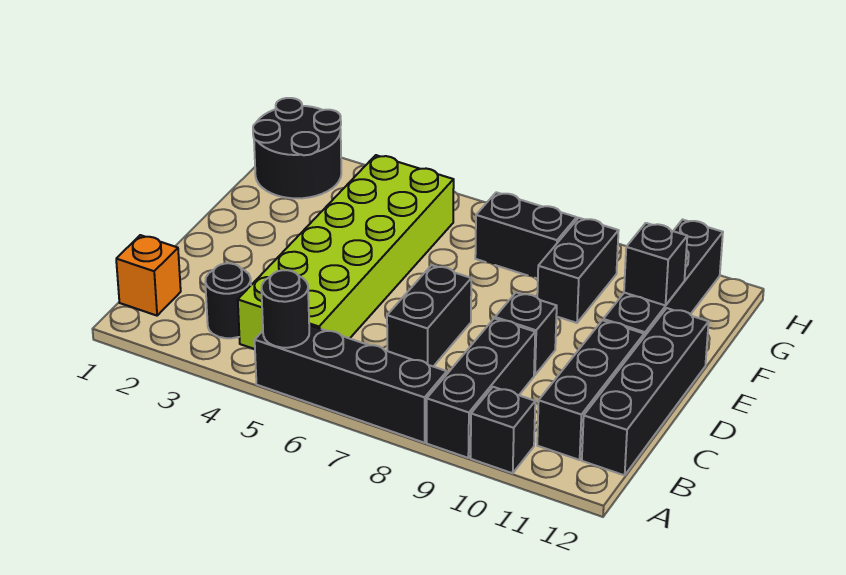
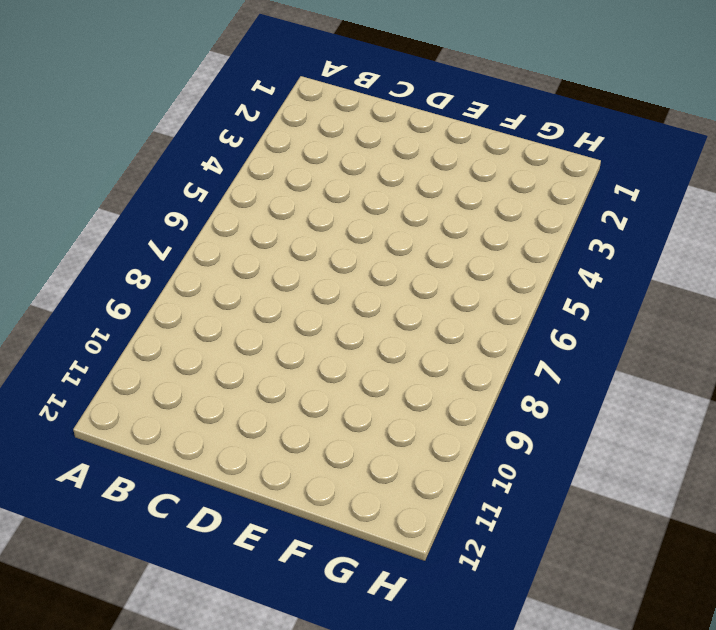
none -> black 1x4 brick [255,325,447,443]
none -> black 1x3 brick [427,318,535,458]
none -> black 1x1 brick [471,387,535,473]

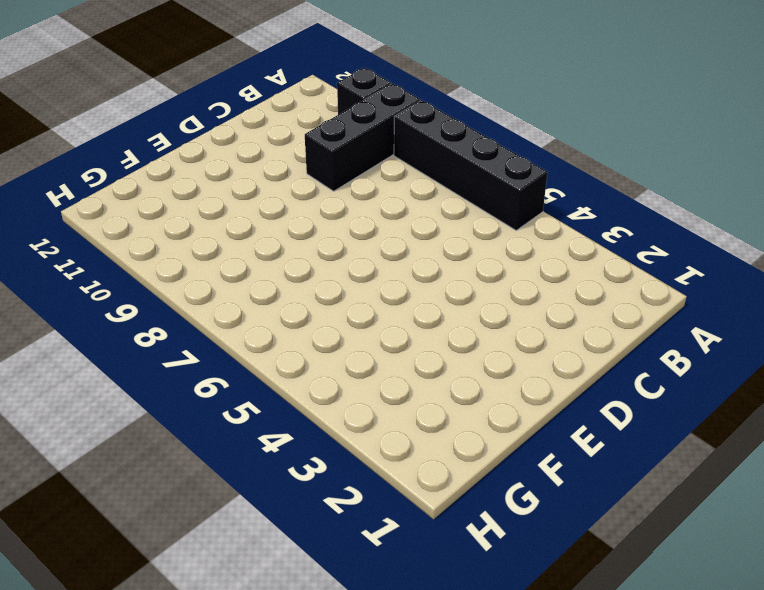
none -> orange 1x1 brick [116,235,181,316]
none -> black 1x1 round brick [205,263,251,338]
none -> lime 2x6 brick [238,155,454,349]

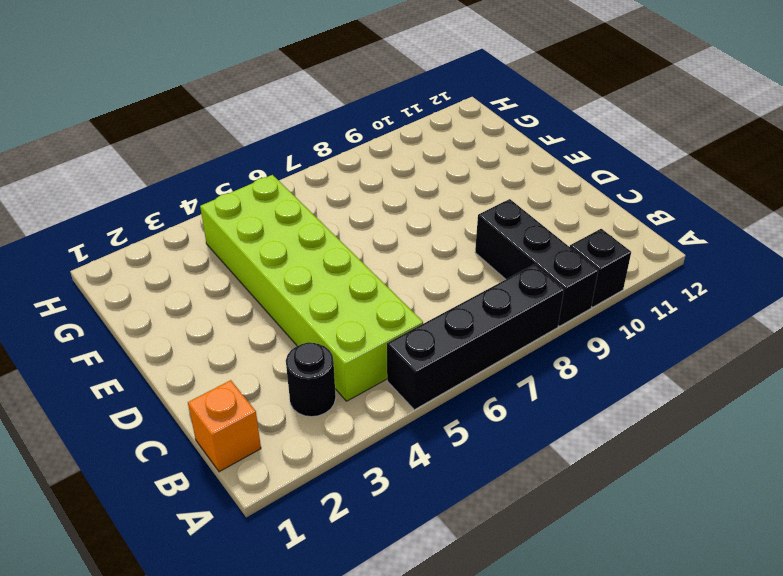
none -> black 1x3 brick [537,320,644,460]
none -> black 1x4 brick [582,308,709,475]
none -> black 1x2 brick [387,265,471,366]

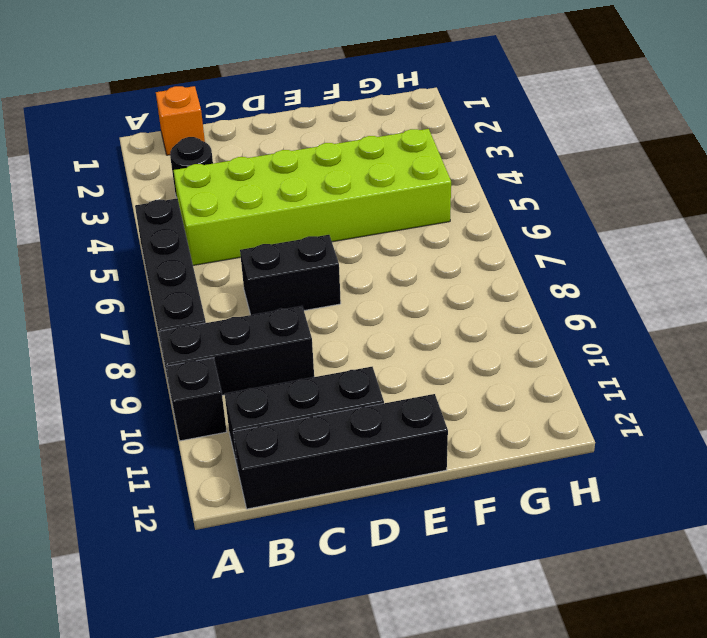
none -> black 1x1 brick [495,293,557,375]
none -> black 1x4 brick [603,220,723,337]
none -> black 1x2 brick [537,218,619,323]

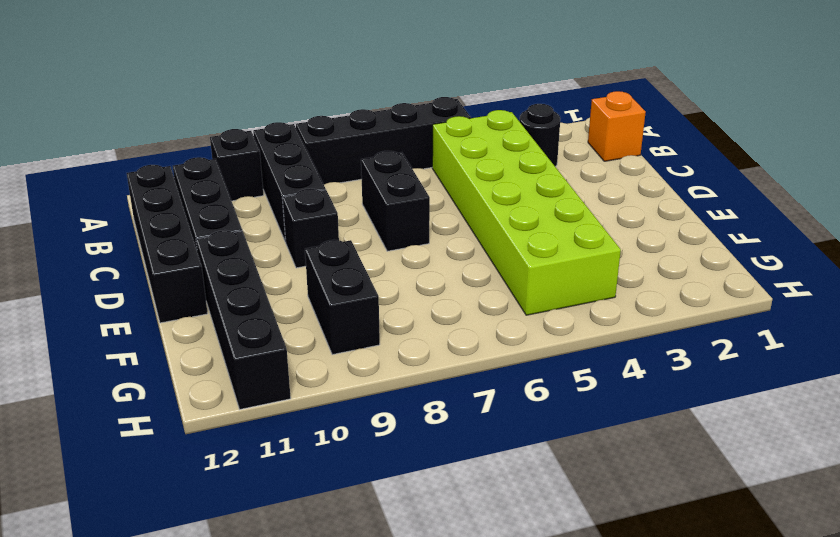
none -> black 2x2 round brick [253,98,341,198]
none -> black 1x2 brick [475,192,577,279]
none -> black 1x1 round brick [261,270,309,348]

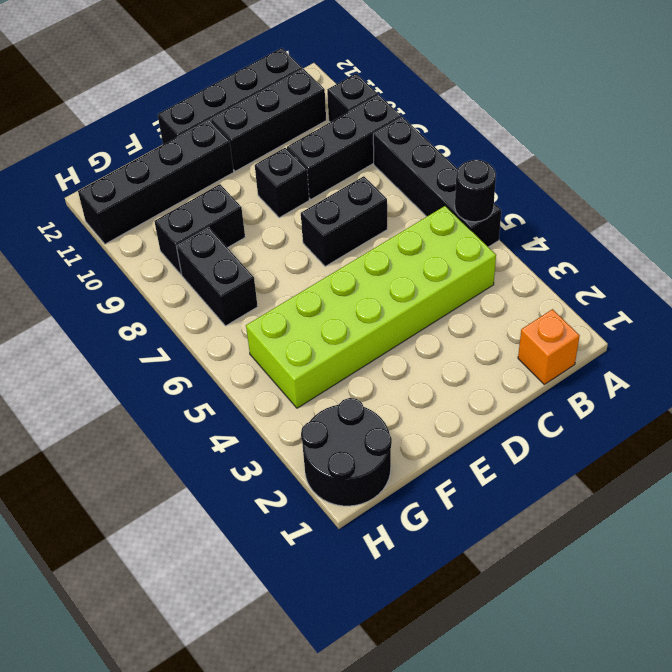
none -> black 1x1 round brick [205,263,251,338]
none -> black 1x1 brick [624,223,687,306]

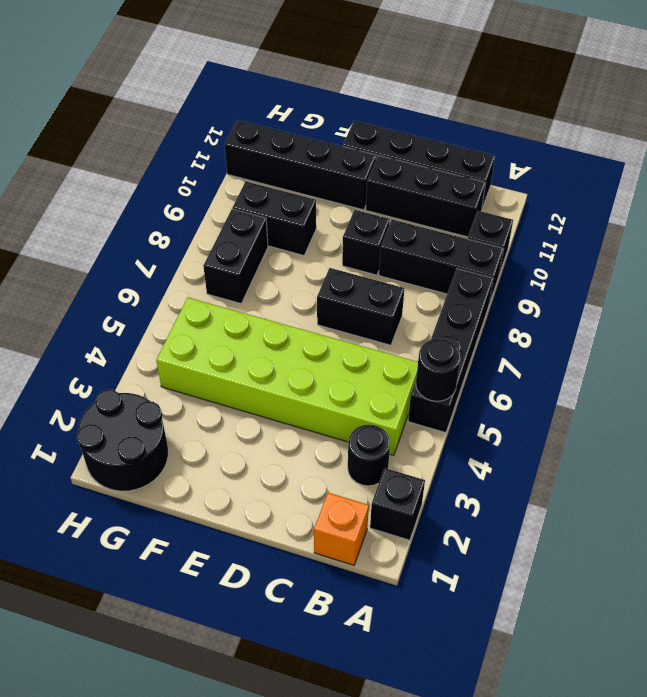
black 1x1 brick [370,468,425,540] -> black 1x1 brick moved to [624,223,687,306]

